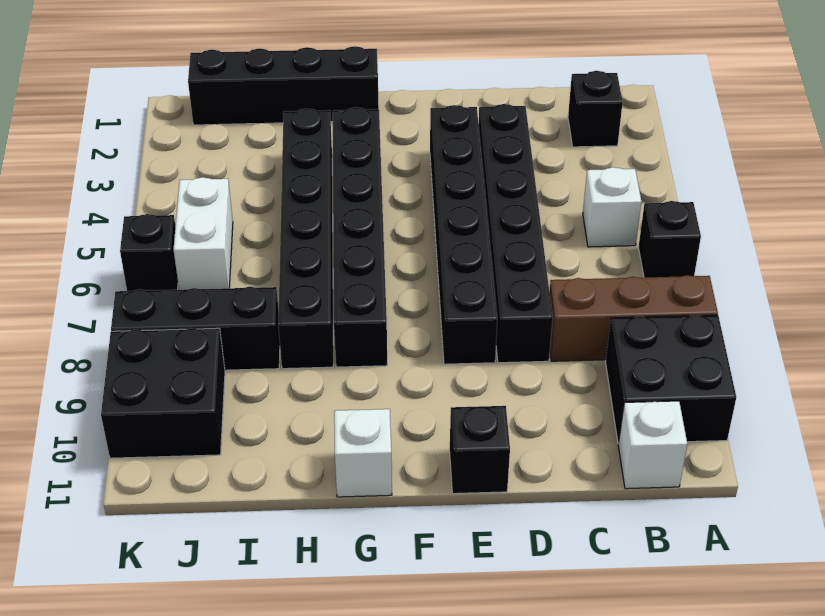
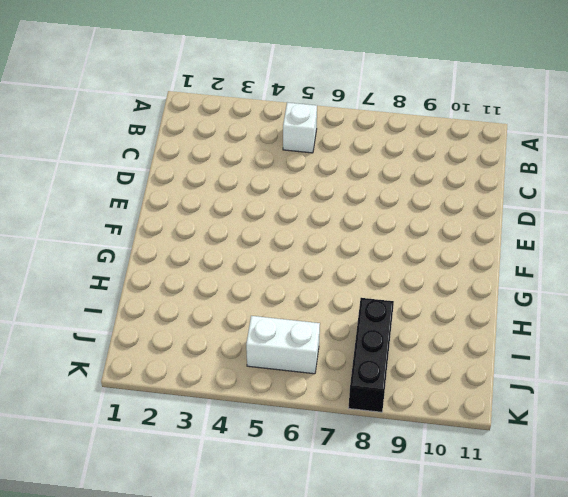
none -> black 1x1 brick [638,201,701,277]
none -> brown 1x3 brick [550,275,718,361]
none -> black 2x2 brick [605,315,736,444]

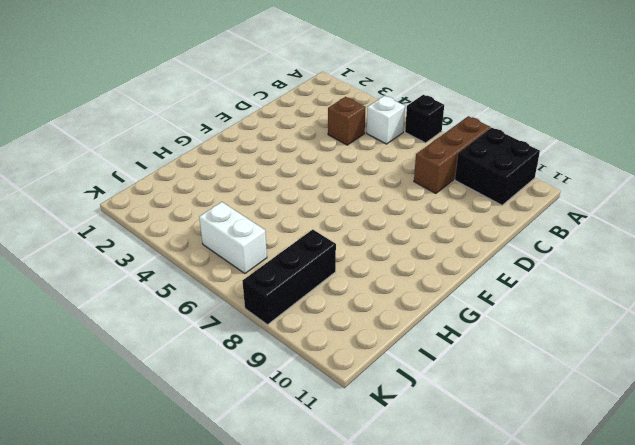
brown 1x1 brick [328,97,366,145] -> none
none -> black 1x1 brick [568,71,623,147]
none -> white 1x1 brick [618,401,687,489]
none -> black 1x6 brick [479,104,553,363]

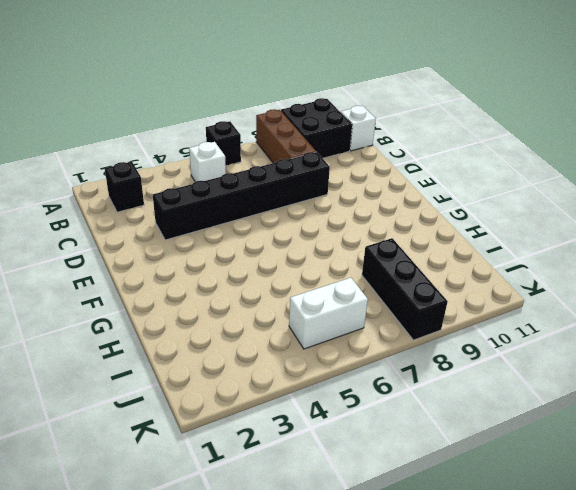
none -> black 1x6 brick [430,105,497,364]
none -> black 1x1 brick [450,406,510,494]
none -> black 1x4 brick [188,46,379,125]

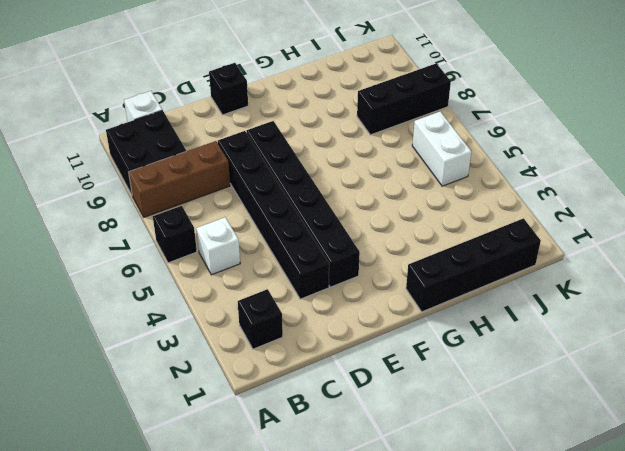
none -> black 1x6 brick [333,107,387,367]
none -> white 1x1 brick [334,409,392,497]
none -> black 1x6 brick [278,109,333,369]

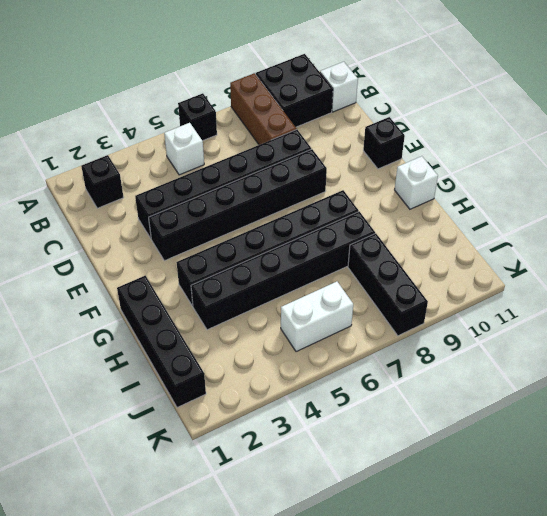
none -> black 2x2 brick [101,328,225,458]
none -> black 1x1 brick [120,214,178,291]

